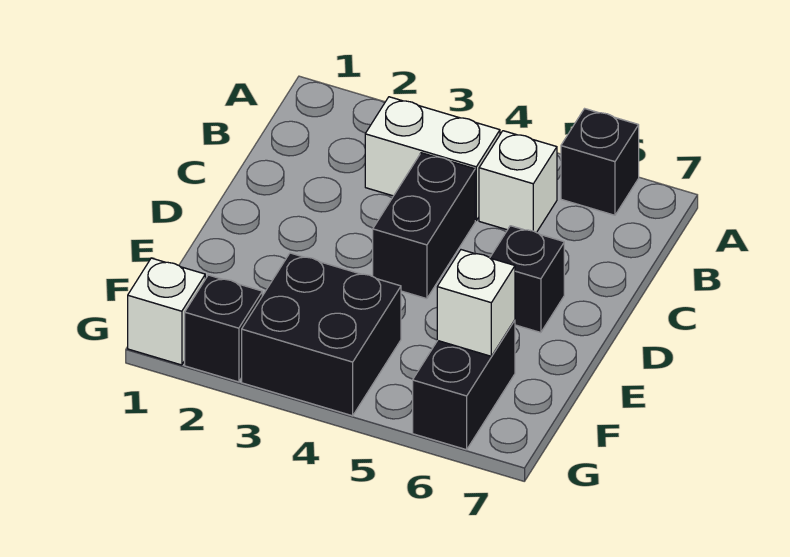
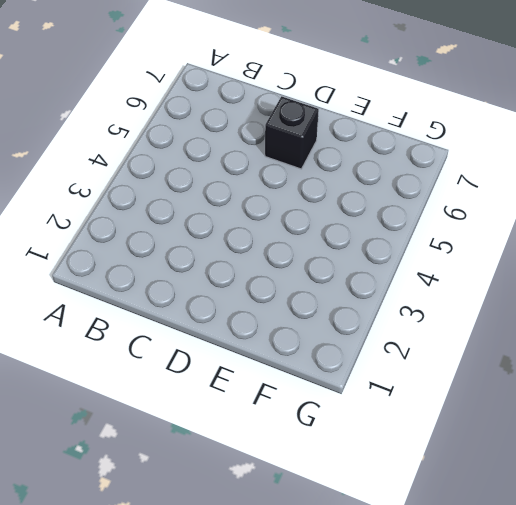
none -> black 1x1 brick [561,109,639,215]
none -> white 1x2 brick [365,97,500,220]

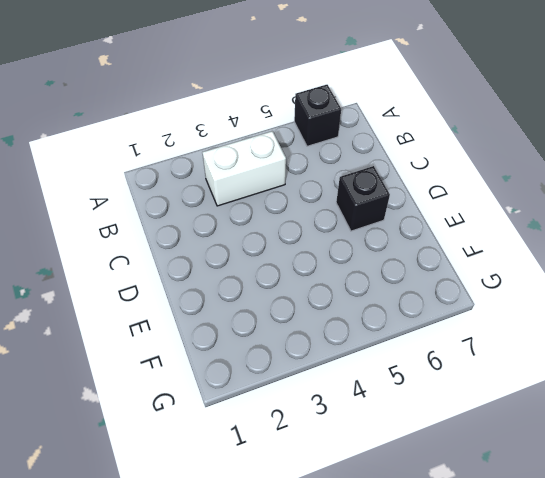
none -> white 1x1 brick [479,131,557,233]
none -> black 1x2 brick [373,153,475,299]

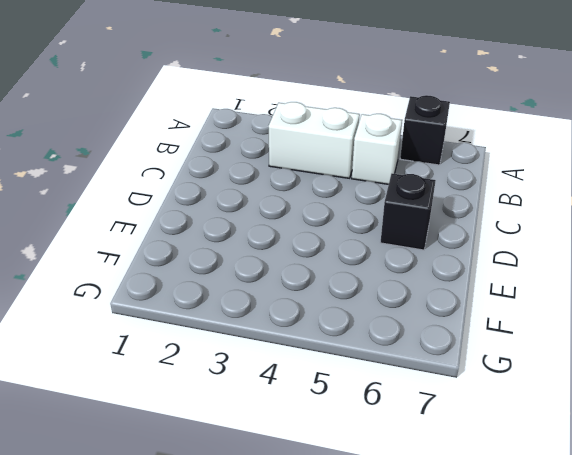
none -> black 1x2 brick [373,153,475,299]
none -> black 2x2 brick [242,253,401,416]

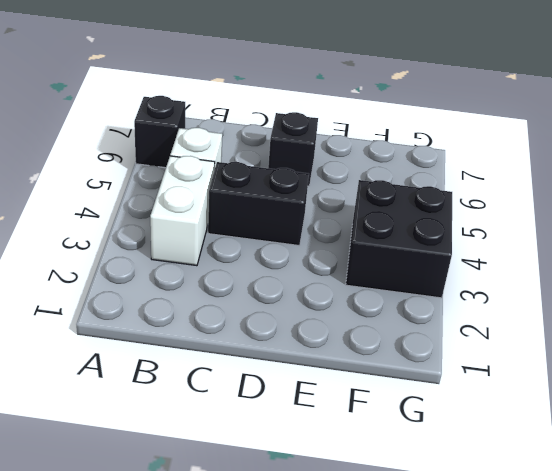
none -> black 1x2 brick [413,320,515,450]
none -> white 1x1 brick [128,258,205,365]

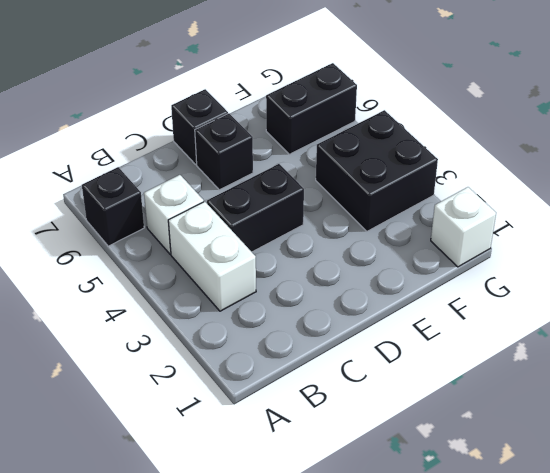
black 1x1 brick [171,89,228,164] -> black 1x1 brick moved to [185,275,262,382]
none -> white 1x1 brick [437,250,515,356]

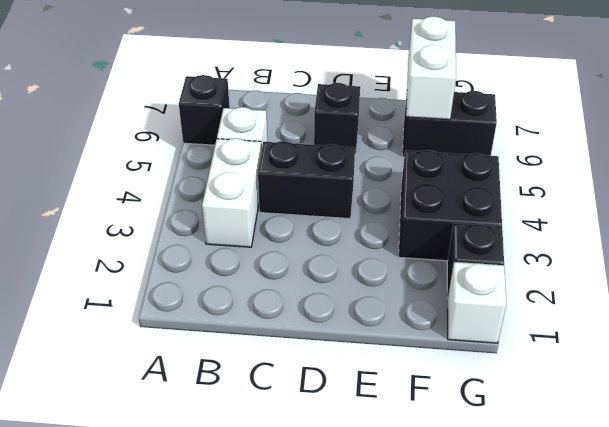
white 1x2 brick [406,16,456,120] -> white 1x1 brick [437,250,515,356]

